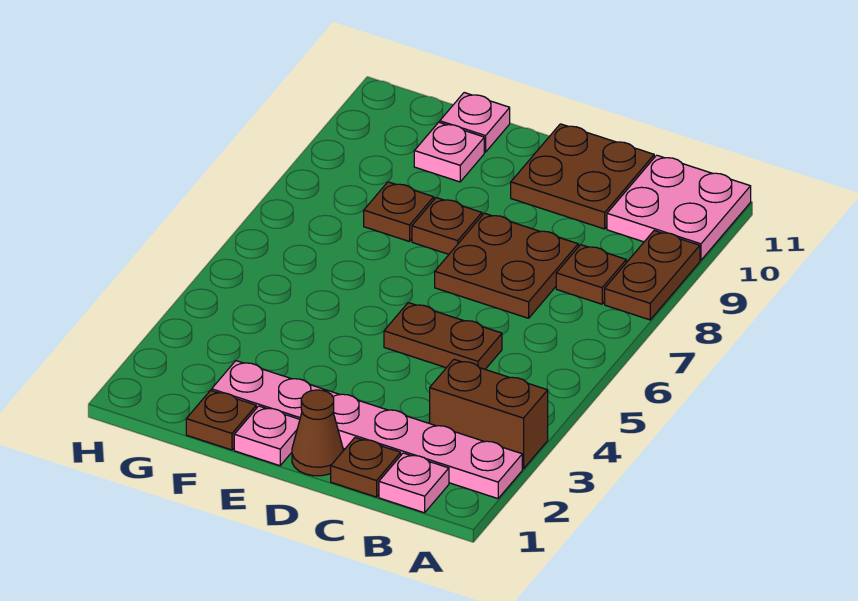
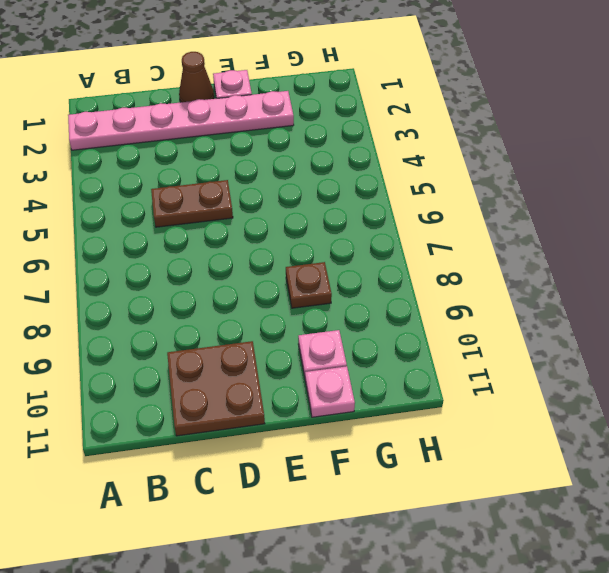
none -> brown 1x2 brick [430,359,548,469]
none -> brown 1x2 plate [605,231,700,320]
none -> pink 2x2 plate [607,155,751,260]

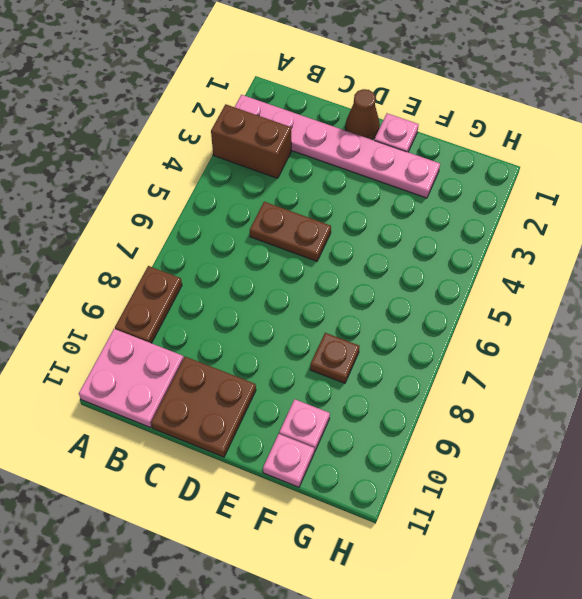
none -> pink 1x1 plate [379,453,449,513]
none -> brown 1x1 plate [556,245,626,304]
none -> brown 1x1 plate [331,438,401,497]

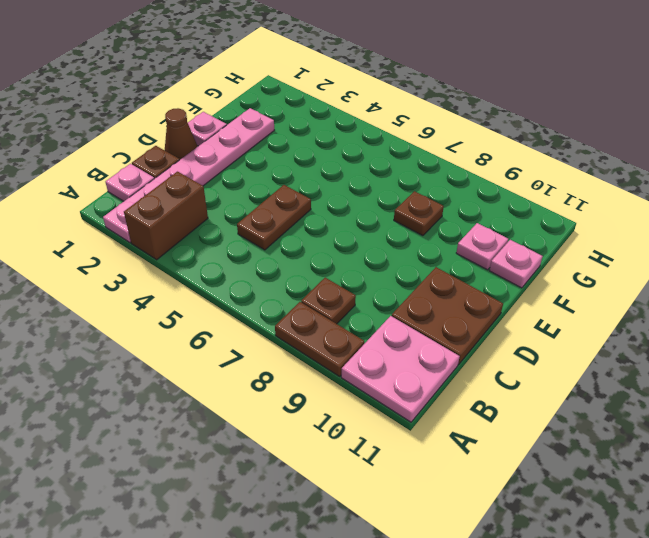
none -> brown 2x2 plate [435,213,578,318]
none -> brown 1x1 plate [412,198,482,254]
none -> brown 1x1 plate [186,390,256,450]

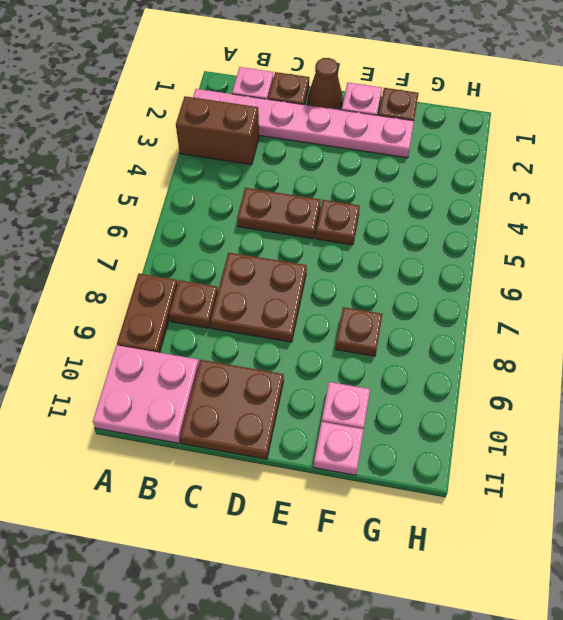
brown 1x1 plate [316,200,360,245] -> brown 1x1 plate moved to [412,198,482,254]

